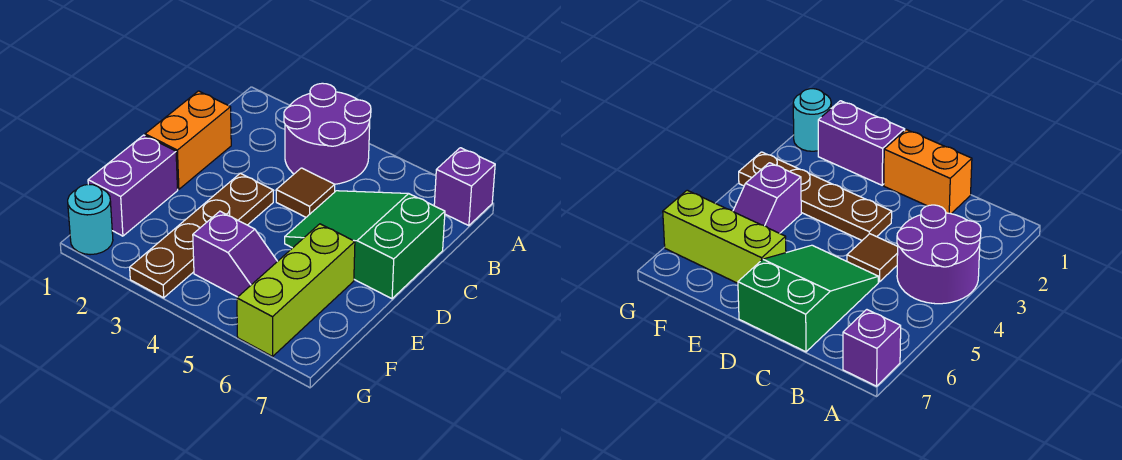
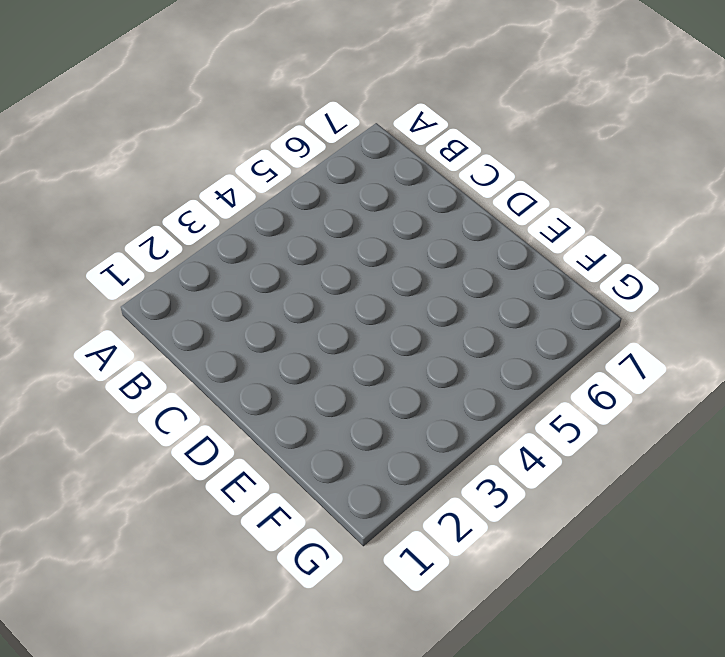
none -> purple 2x2 round brick [284,83,371,184]
none -> purple 1x1 brick [434,148,495,226]

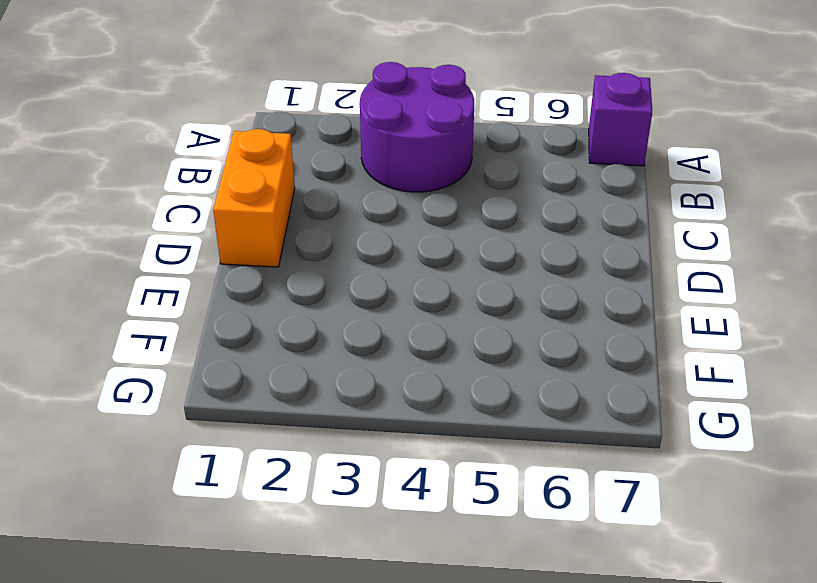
none -> brown 1x1 tile [276,168,335,217]
none -> green 2x3 slope [285,191,445,299]

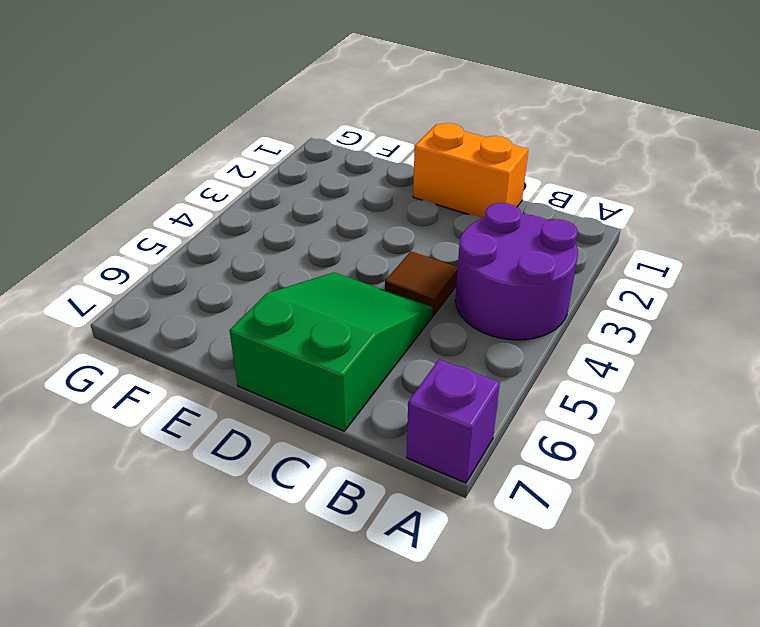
none -> brown 1x4 plate [130,173,273,298]
none -> purple 1x2 brick [88,135,178,236]

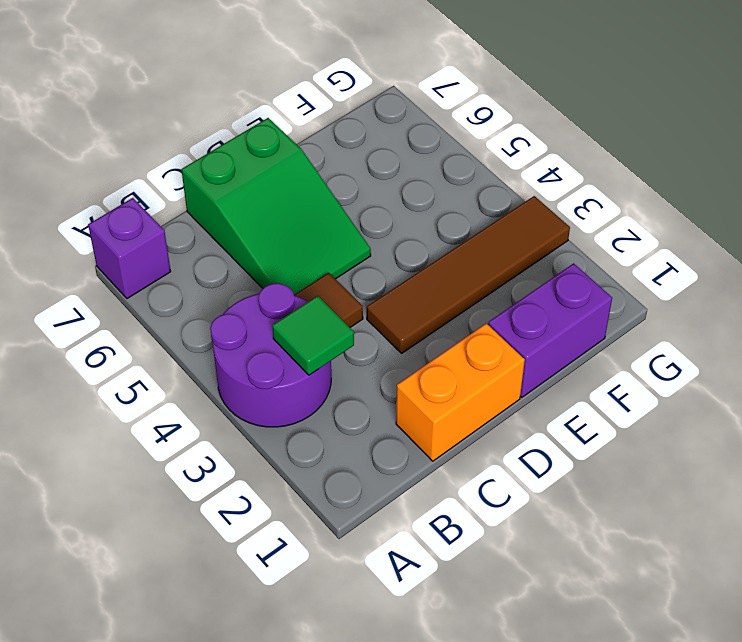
green 1x1 tile [272,296,354,375] -> none
brown 1x4 tile [367,196,570,353] -> brown 1x4 plate [130,173,273,298]
none -> lime 1x3 brick [237,224,355,356]
none -> purple 1x2 slope [193,211,277,297]

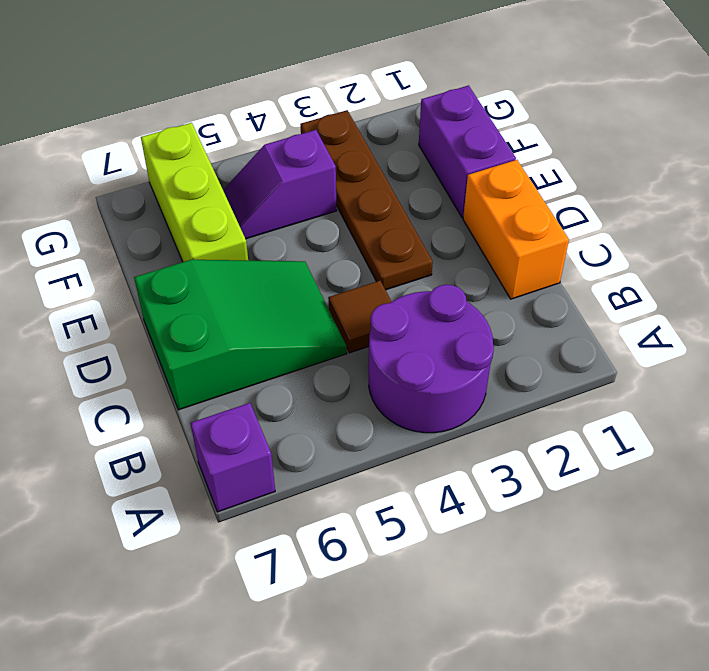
none -> cyan 1x1 round brick [68,184,113,255]

